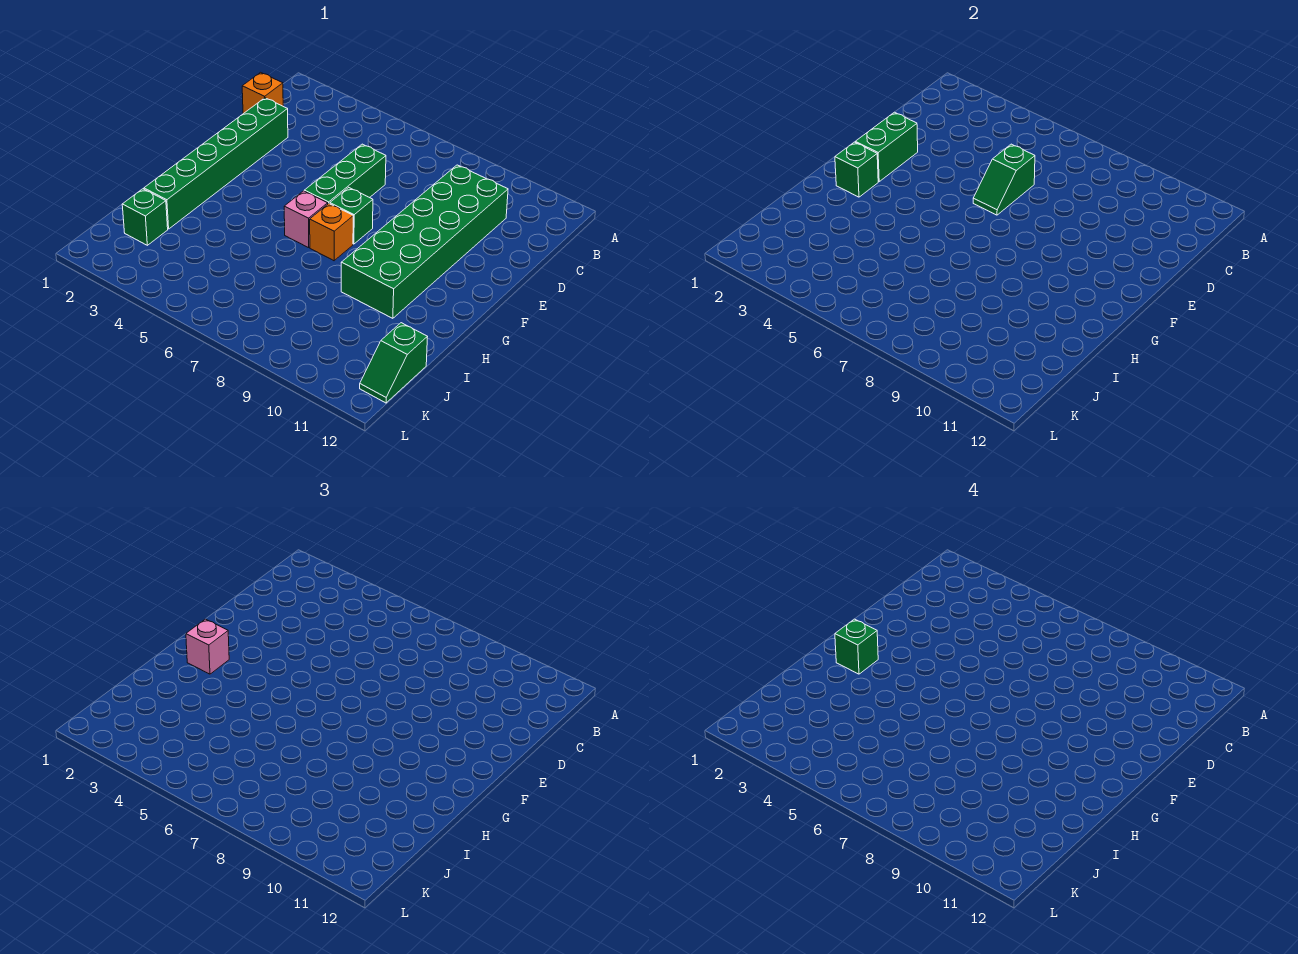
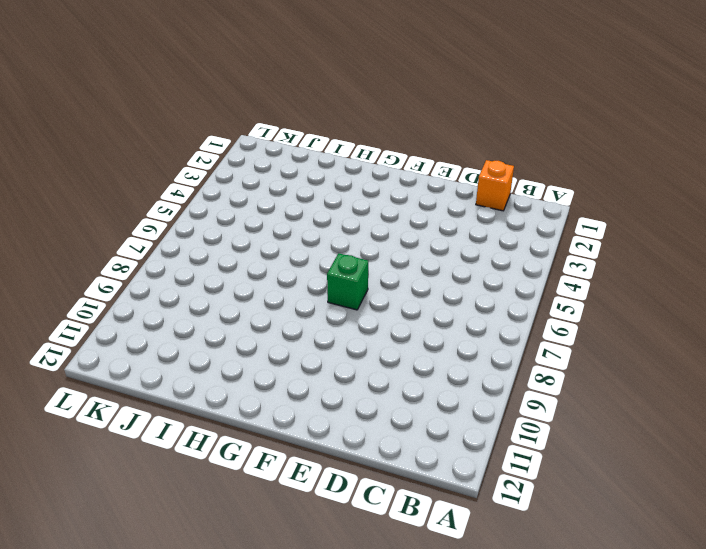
none -> green 2x6 brick [341,165,508,318]
none -> green 1x6 brick [144,98,288,229]
none -> green 1x3 brick [304,144,386,204]

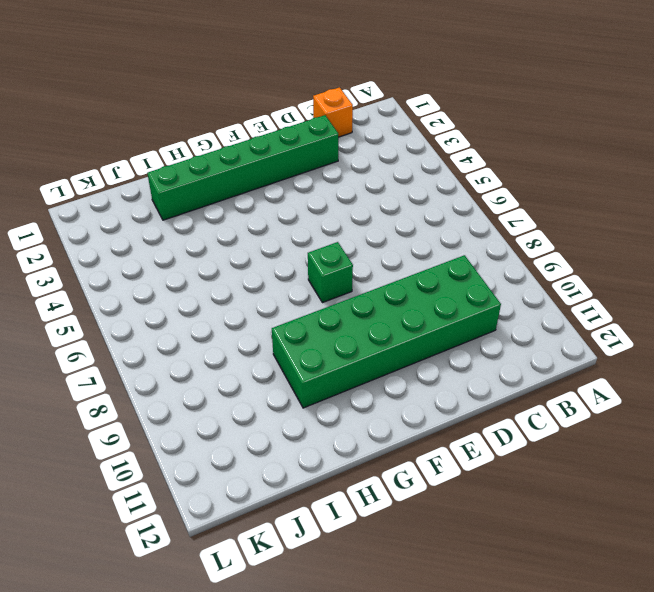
none -> green 1x3 brick [304,144,386,204]
none -> pink 1x1 brick [284,191,328,248]
none -> orange 1x1 brick [310,204,353,261]

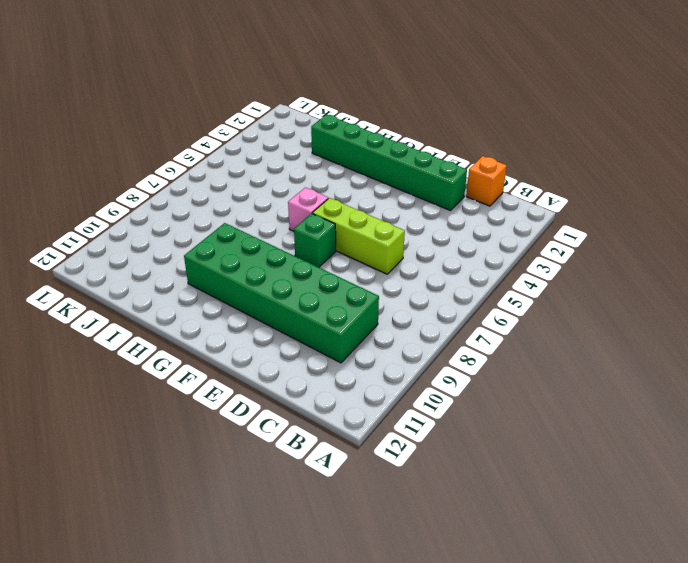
lime 1x3 brick [312,198,405,274] -> green 1x3 brick [304,144,386,204]
none -> orange 1x1 brick [310,204,353,261]
none -> green 1x1 brick [122,189,168,245]
none -> green 1x2 slope [360,323,427,403]

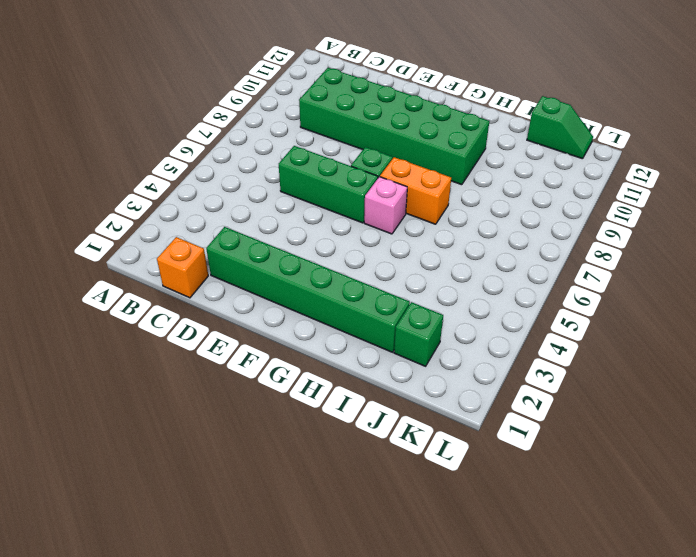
orange 1x2 brick [380,157,451,224] -> orange 1x1 brick [310,204,353,261]
none -> green 1x2 slope [973,144,1035,215]
none -> green 1x2 brick [855,112,918,181]
none -> green 1x1 brick [835,142,878,197]

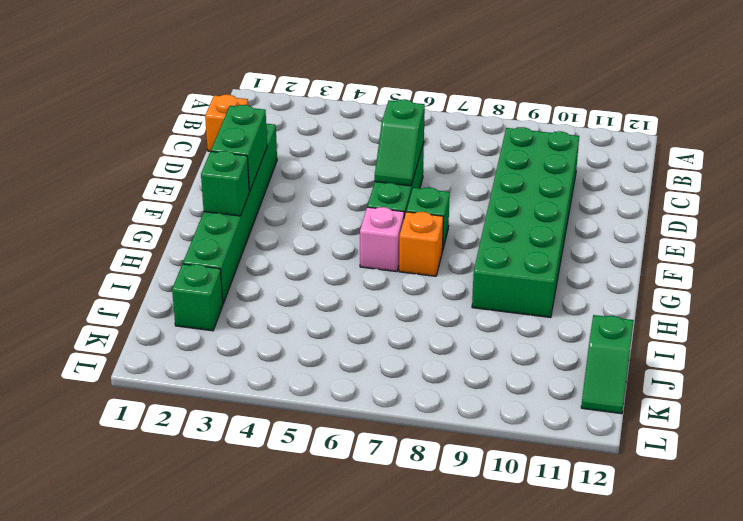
none -> pink 1x1 brick [186,619,229,674]
none -> green 1x1 brick [835,619,878,674]

